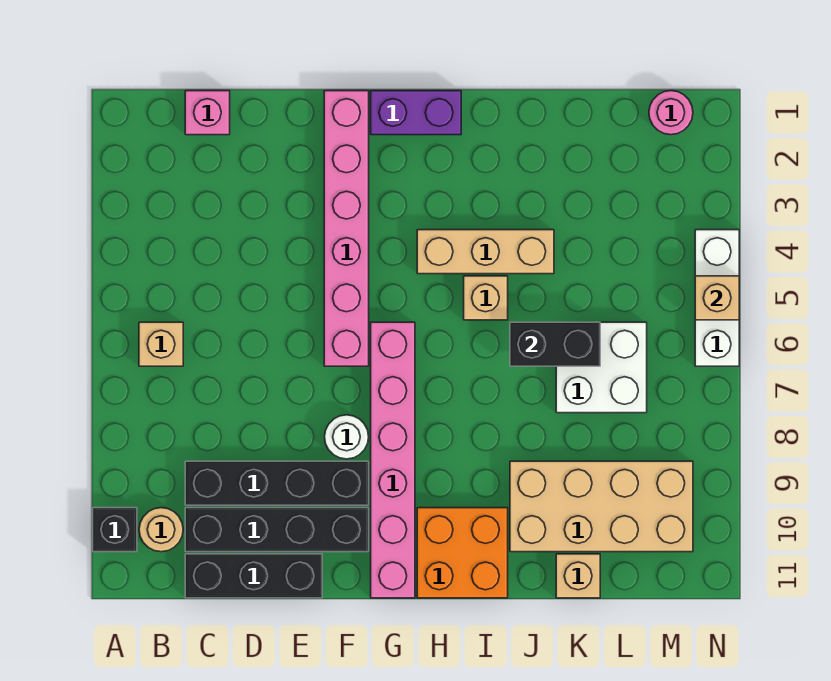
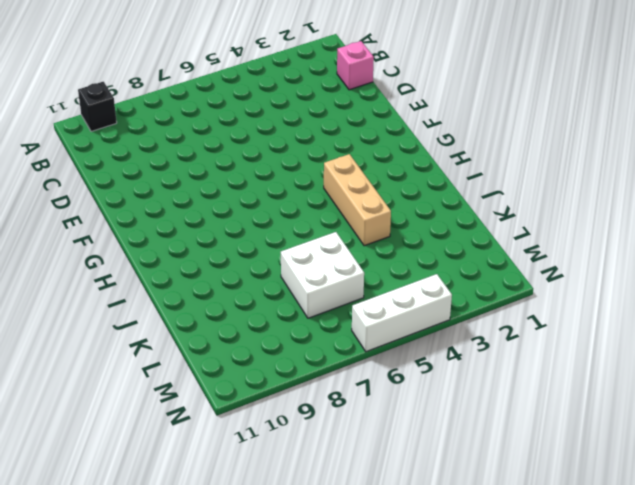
none -> tan 1x1 brick [139,322,183,366]
none -> tan 1x1 round brick [139,508,183,552]
none -> black 1x4 brick [185,461,369,505]

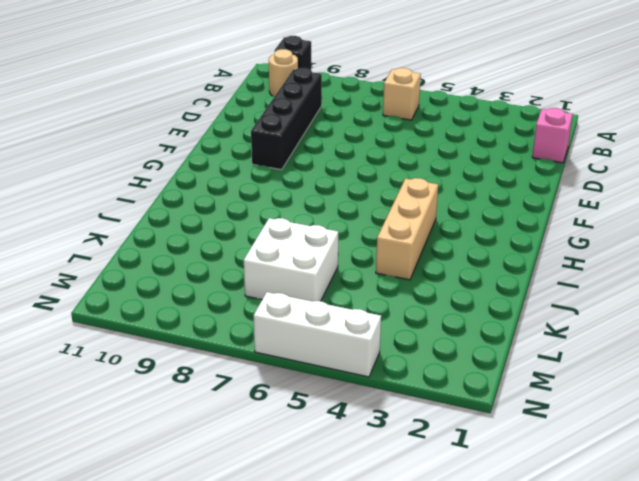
none -> black 1x4 brick [185,508,369,552]
none -> black 1x3 brick [185,554,322,598]
none -> pink 1x6 brick [324,91,369,366]

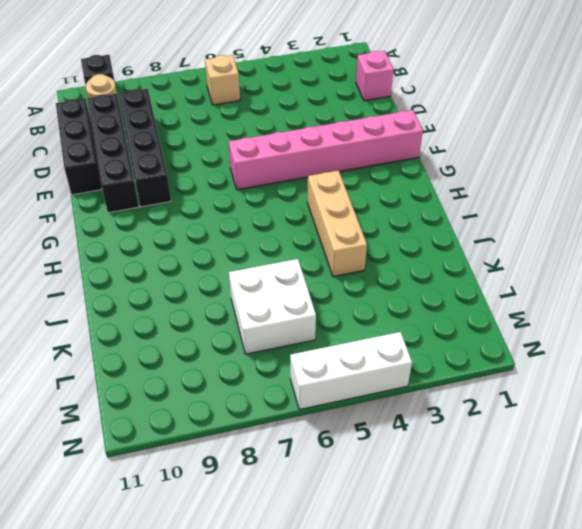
none -> white 1x1 round brick [325,415,369,459]
none -> purple 1x2 brick [371,91,461,135]
none -> pink 1x6 brick [371,322,415,598]

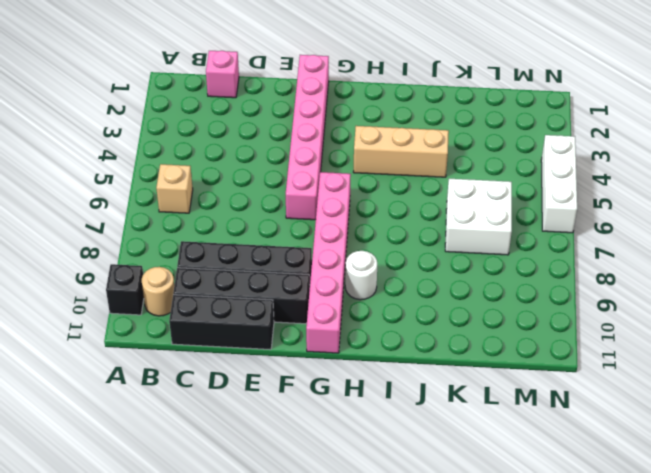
white 1x1 round brick [345,251,377,300] -> white 1x1 round brick moved to [325,415,369,459]
none -> purple 1x2 brick [371,91,461,135]
none -> orange 2x2 brick [417,508,508,598]
none -> tan 1x1 brick [464,276,508,320]

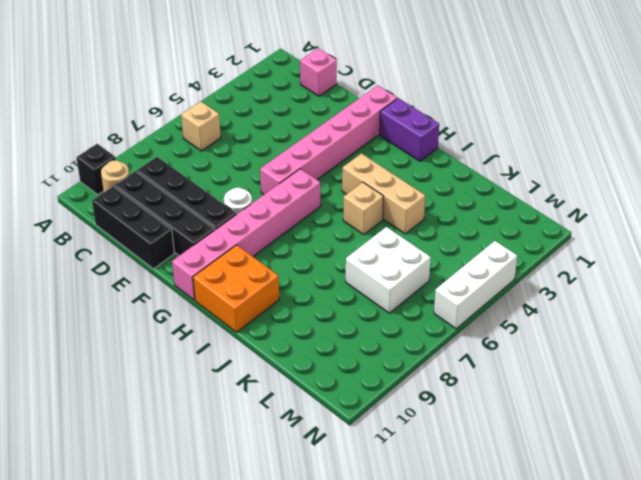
none -> tan 2x4 brick [510,461,693,552]
none -> tan 1x1 brick [556,554,600,598]
none -> pink 1x1 round brick [649,91,693,135]

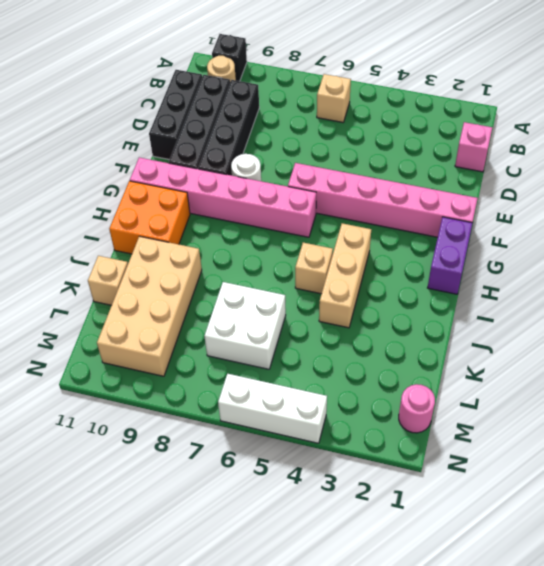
none -> black 1x2 brick [510,322,600,366]
none -> tan 1x1 brick [695,276,739,320]

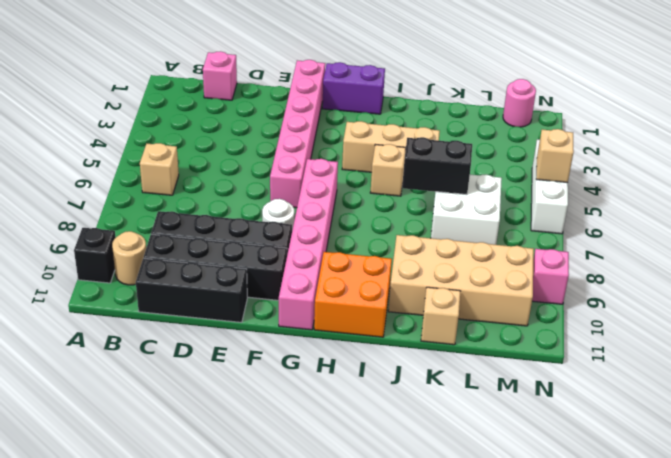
pink 1x1 brick [532,249,569,304] -> none

